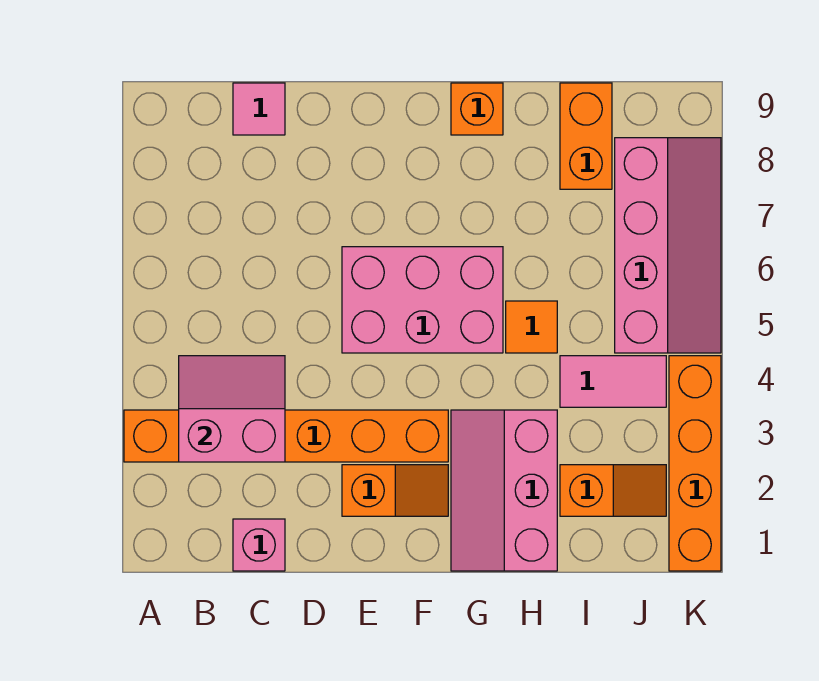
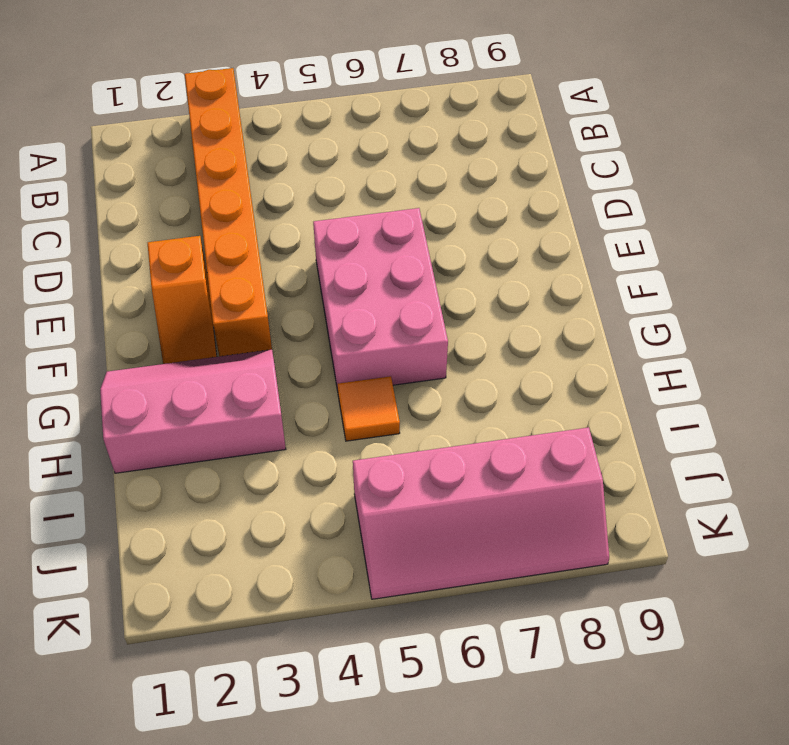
none -> pink 1x1 brick [233,519,285,571]
none -> pink 1x1 tile [233,83,285,135]
none -> orange 1x1 brick [451,83,503,135]

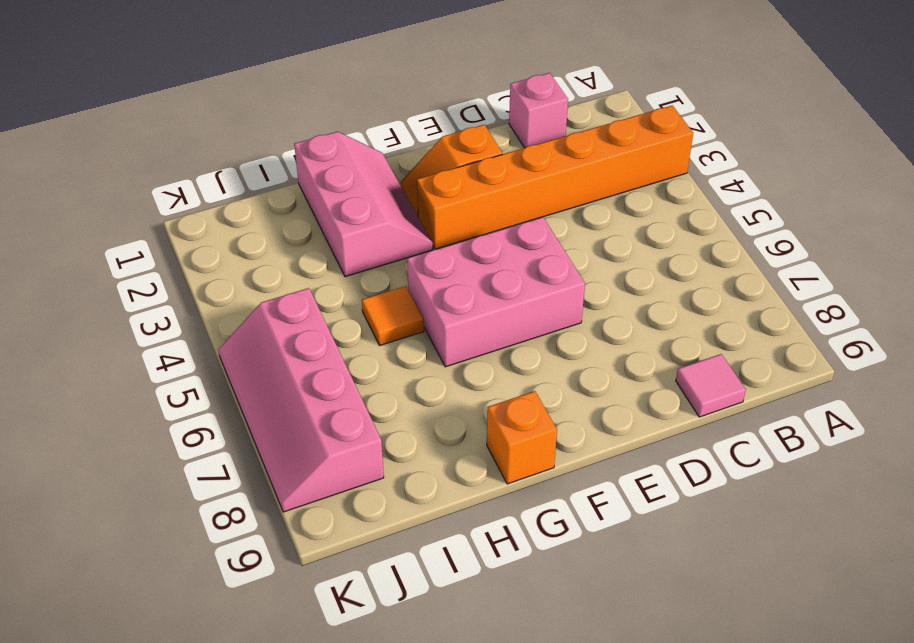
none -> orange 1x2 slope [560,465,666,516]
none -> pink 1x2 tile [560,356,666,407]
none -> orange 1x2 brick [560,83,612,189]

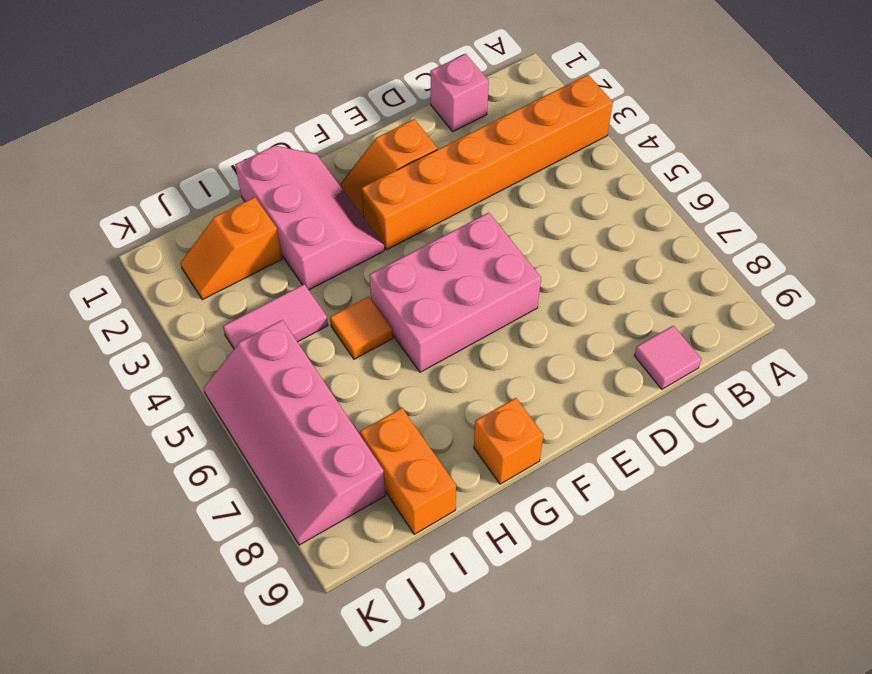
none -> orange 1x4 brick [669,356,721,571]
none -> pink 2x2 slope [179,356,285,462]

